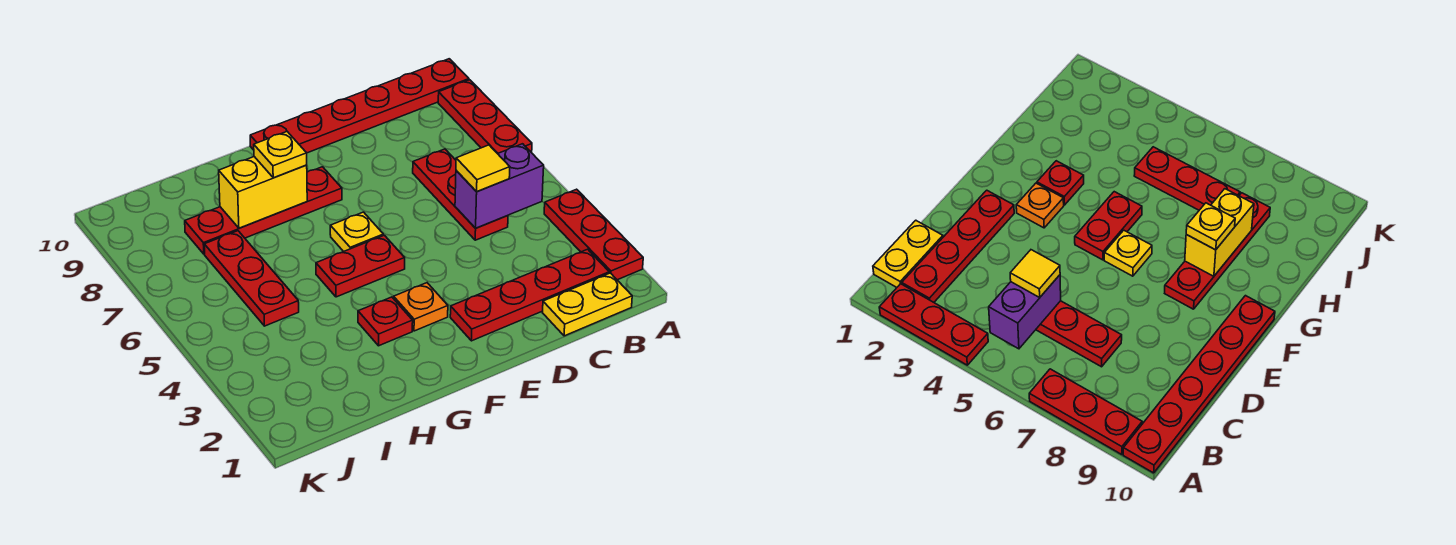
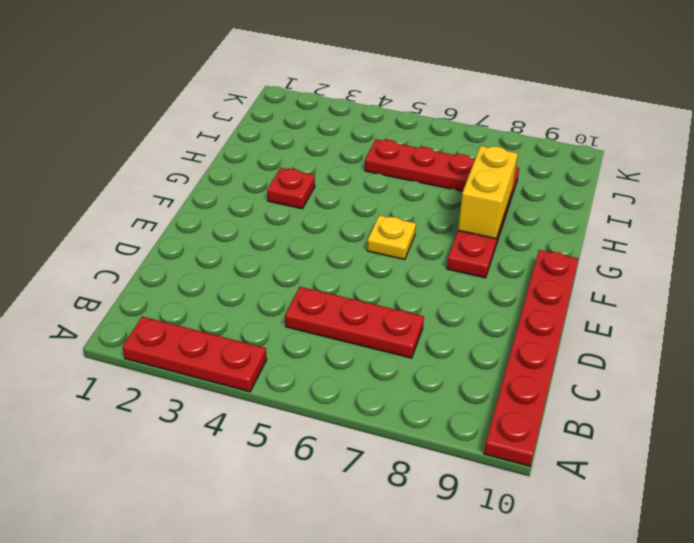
none -> red 1x3 plate [438,80,532,154]
none -> yellow 1x2 plate [543,273,632,336]
none -> red 1x4 plate [450,249,609,341]

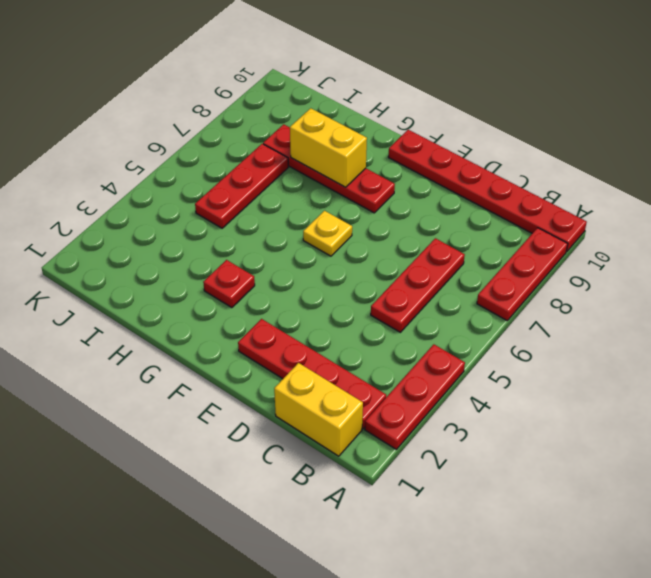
yellow 1x2 brick [274,363,363,456] -> yellow 1x2 plate [543,273,632,336]
none -> orange 1x1 plate [394,283,448,331]
none -> red 1x2 plate [316,235,405,297]
none -> purple 1x2 brick [455,144,544,228]

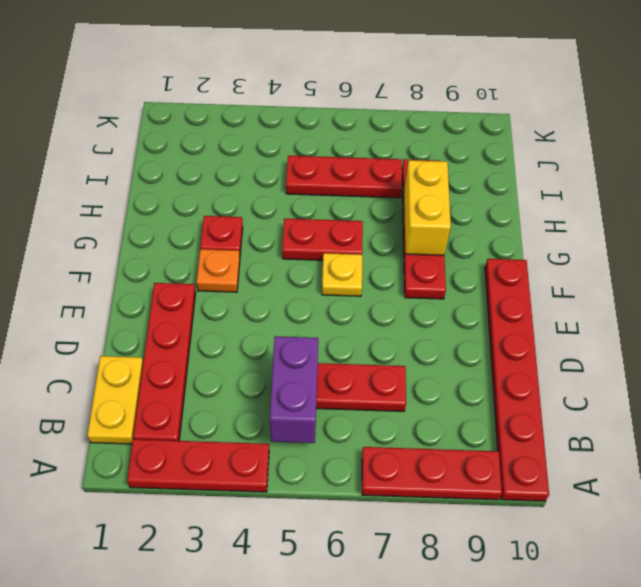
red 1x2 plate [282,218,363,260] -> red 1x2 plate turned to [316,235,405,297]
none -> yellow 1x1 tile [456,145,510,192]
none -> yellow 1x1 plate [254,132,307,178]

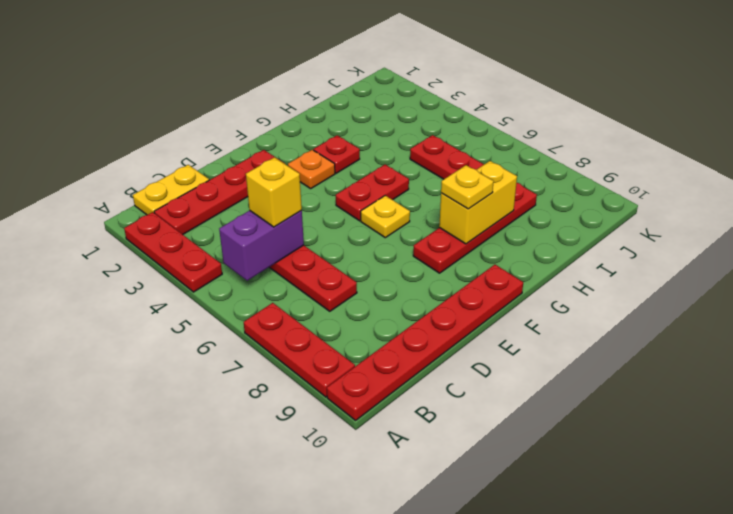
yellow 1x1 brick [246,157,302,227] -> yellow 1x1 tile [456,145,510,192]

